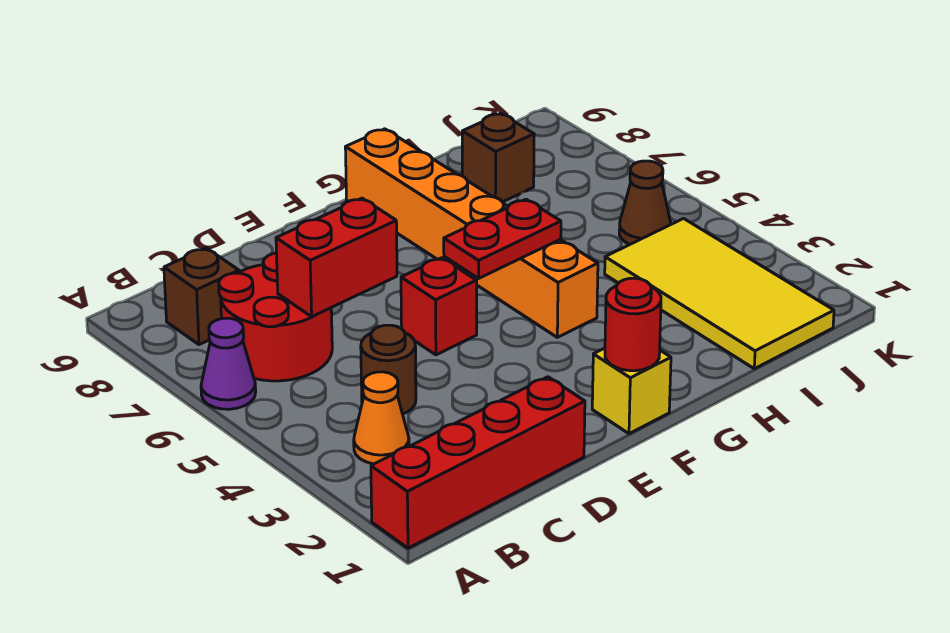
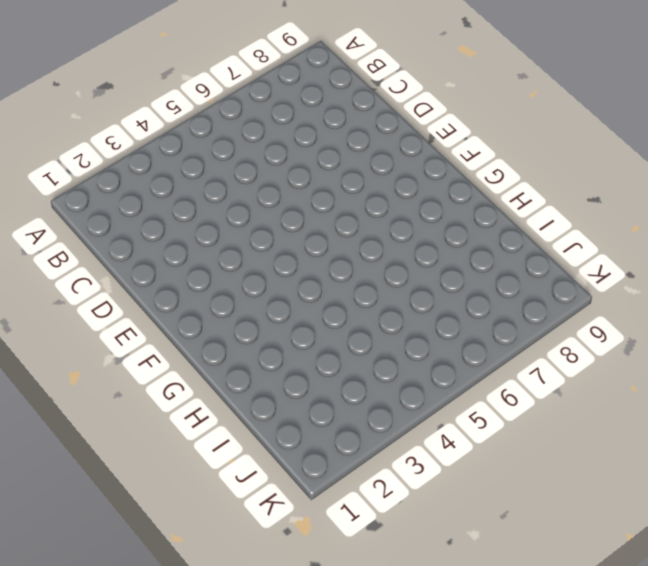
none -> red 1x4 brick [371,377,585,548]
none -> purple 1x1 cone [201,318,256,409]
none -> orange 1x1 cone [354,372,409,464]

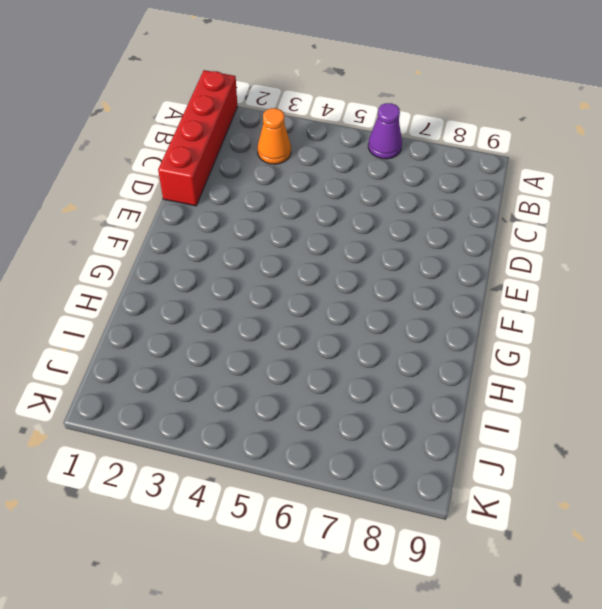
none -> red 2x2 round brick [219,253,332,381]
none -> brown 1x1 brick [164,248,239,345]
none -> brown 1x1 round brick [361,325,416,414]

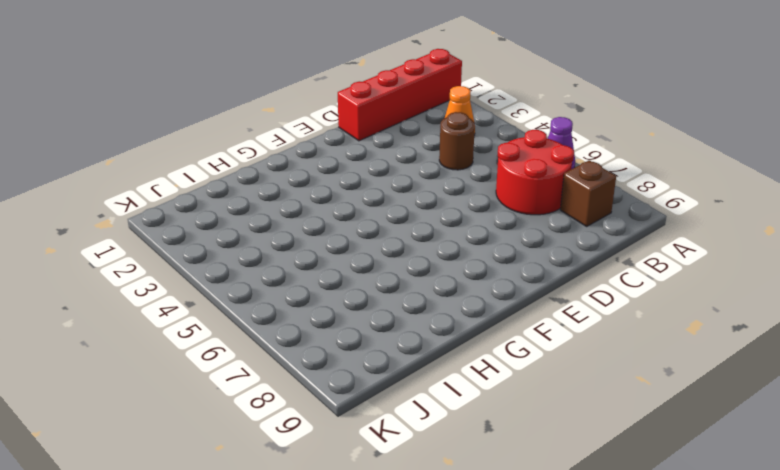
none -> red 1x1 brick [401,258,477,355]
none -> yellow 1x1 brick [592,348,671,434]
none -> orange 1x6 brick [345,129,598,337]

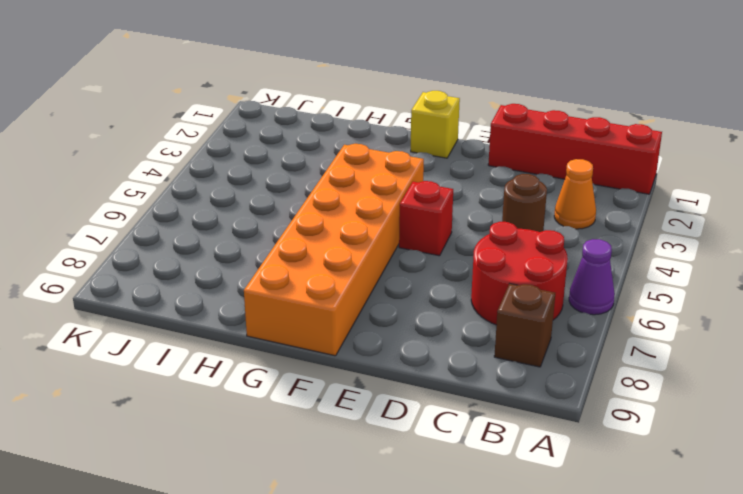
orange 2x6 brick [244,144,424,356] -> orange 1x6 brick [345,129,598,337]
none -> yellow 2x4 tile [605,219,834,369]
none -> brown 1x1 brick [462,113,534,202]
none -> brown 1x1 cone [619,161,671,244]

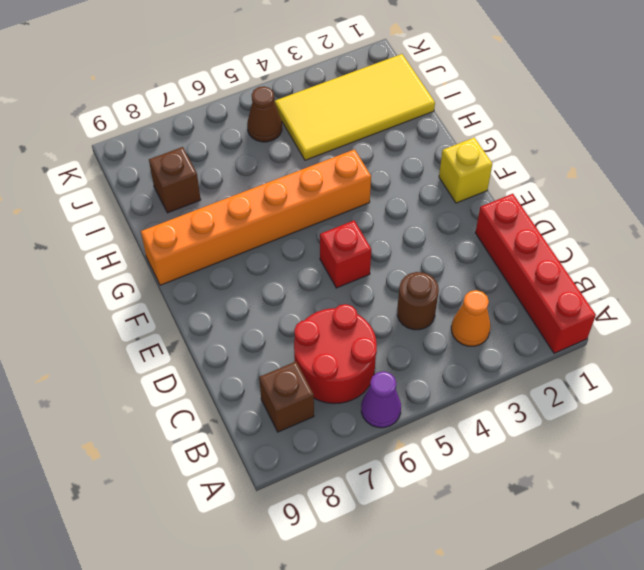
none -> red 1x2 brick [276,198,397,317]
none -> red 1x1 round brick [605,278,661,371]
none -> red 1x2 plate [444,199,561,278]

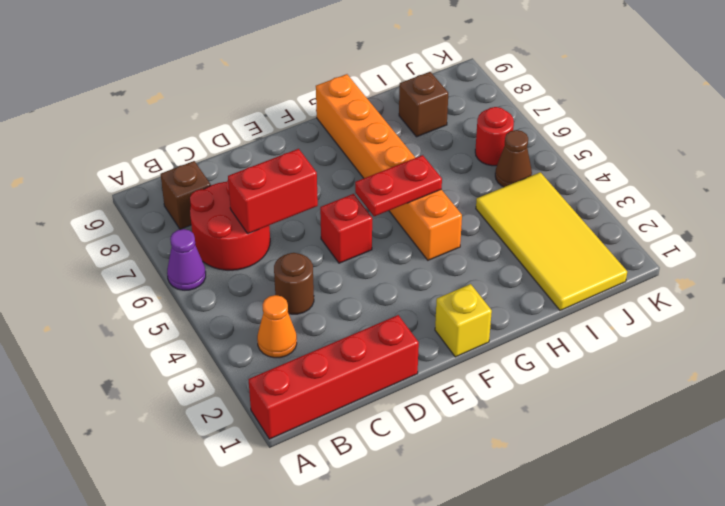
red 1x1 round brick [475,107,514,166] -> red 1x1 round brick moved to [605,278,661,371]

